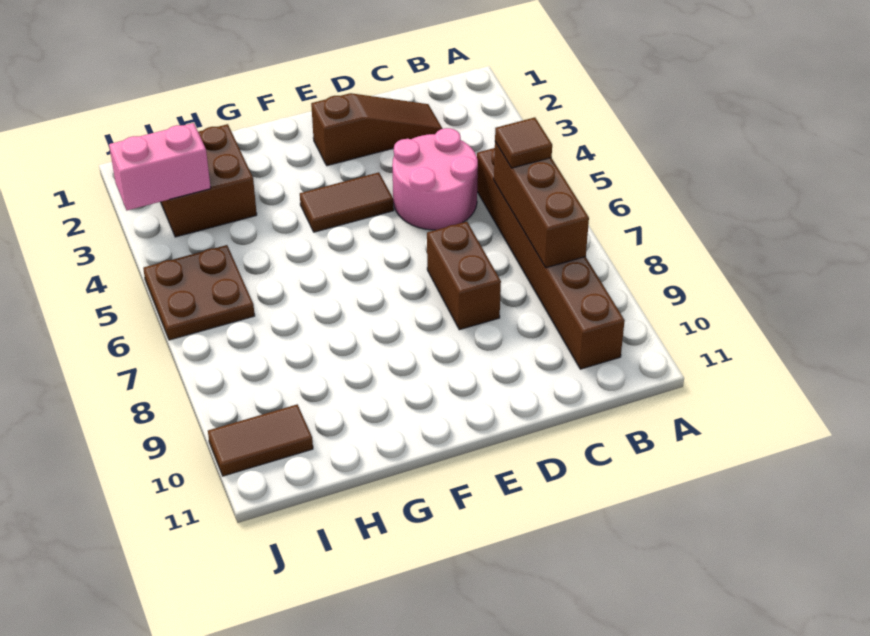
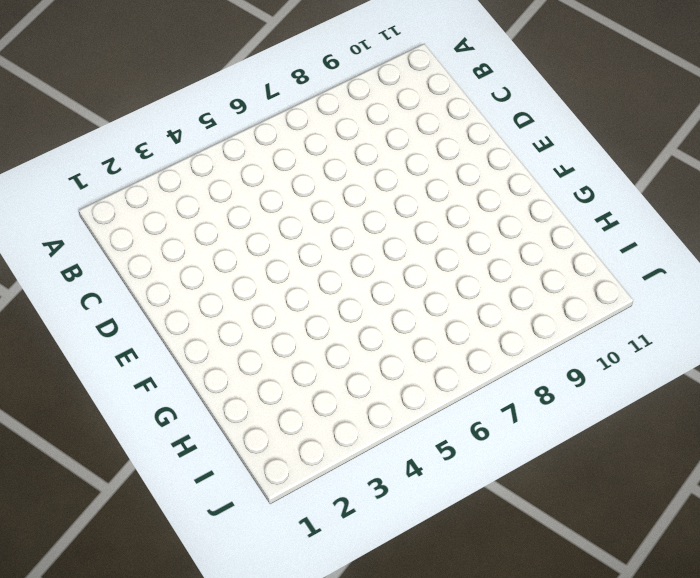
none -> brown 1x6 brick [477,148,625,369]
none -> brown 1x3 slope [311,93,442,166]

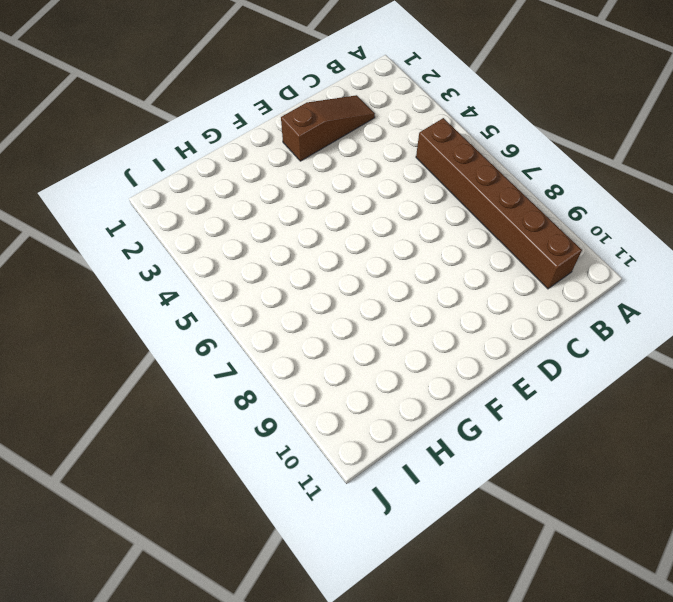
none -> pink 2x2 round brick [392,128,478,230]
none -> brown 1x2 brick [427,222,501,330]

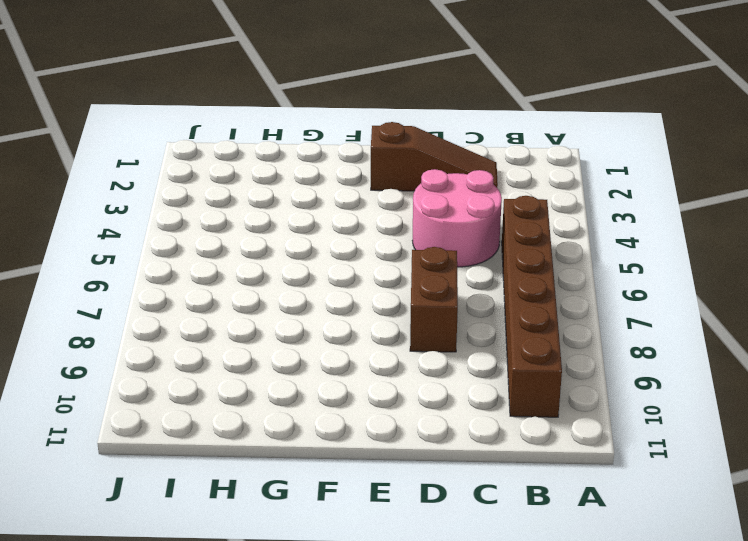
none -> brown 1x2 tile [300,172,394,232]
none -> brown 2x2 brick [161,124,257,237]

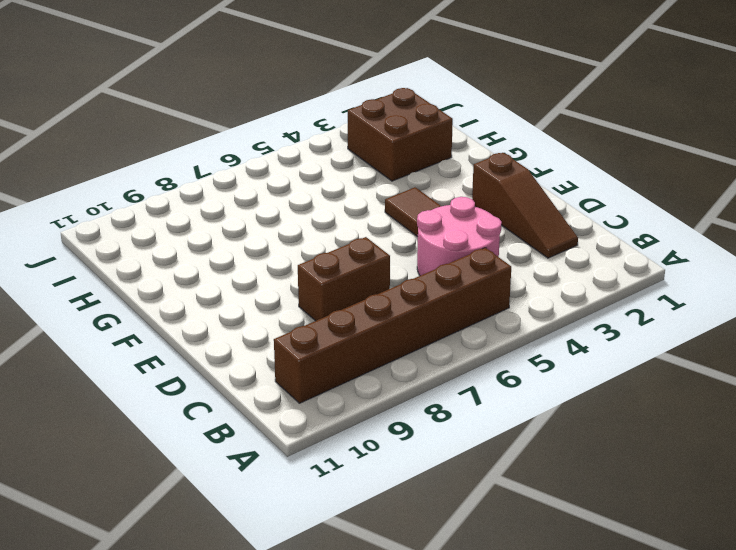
none -> brown 2x2 plate [143,245,255,340]
none -> brown 1x2 tile [208,404,313,476]

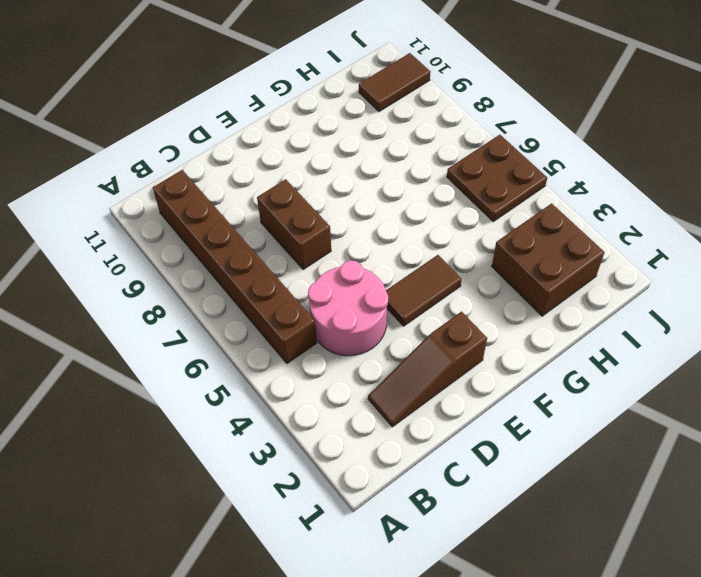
none -> brown 1x3 brick [494,142,589,268]
none -> pink 1x2 brick [109,123,211,210]

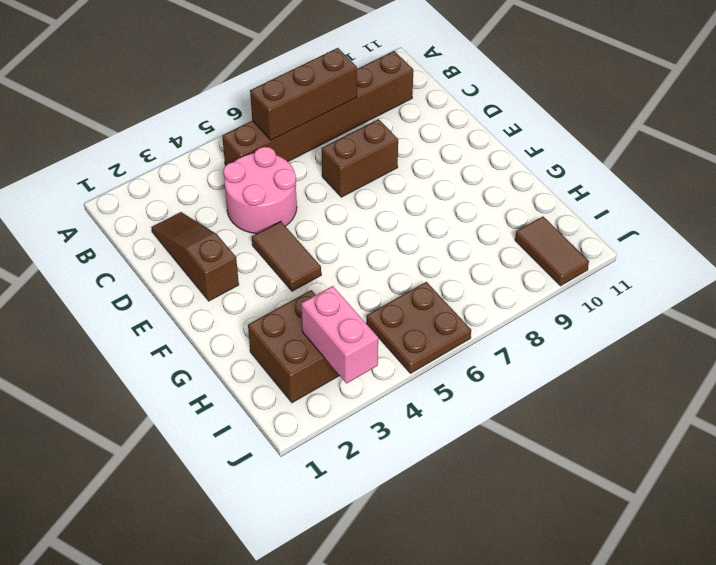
none -> brown 1x1 tile [495,117,552,168]

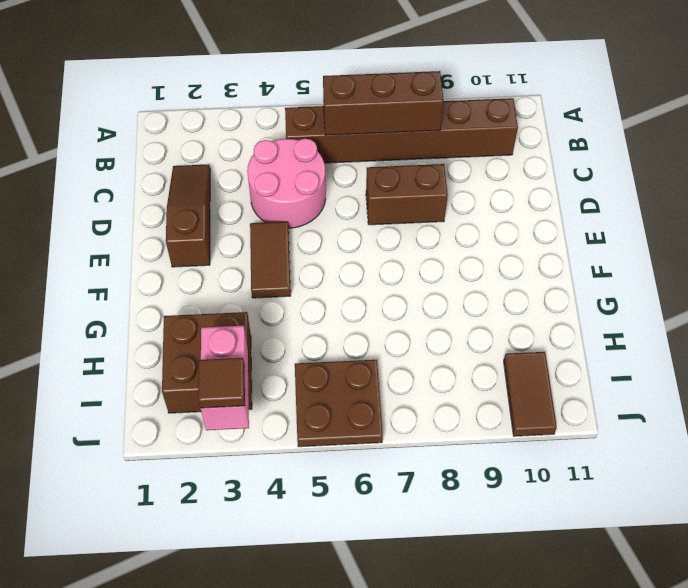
brown 1x1 tile [198,358,245,408] -> brown 1x1 tile moved to [495,117,552,168]

